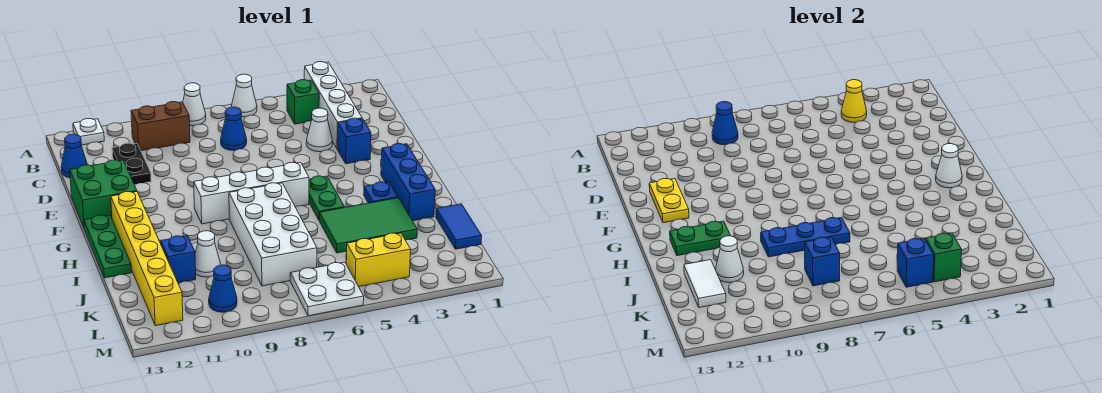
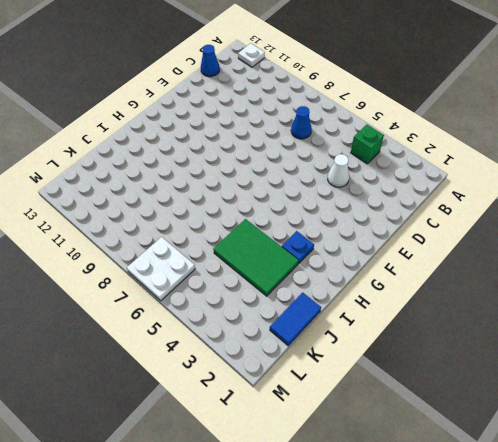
none -> white 1x4 brick [304,62,362,148]
none -> white 1x1 cone [232,74,257,117]
none -> white 1x1 cone [183,83,206,126]
none -> brown 1x2 brick [131,102,190,151]

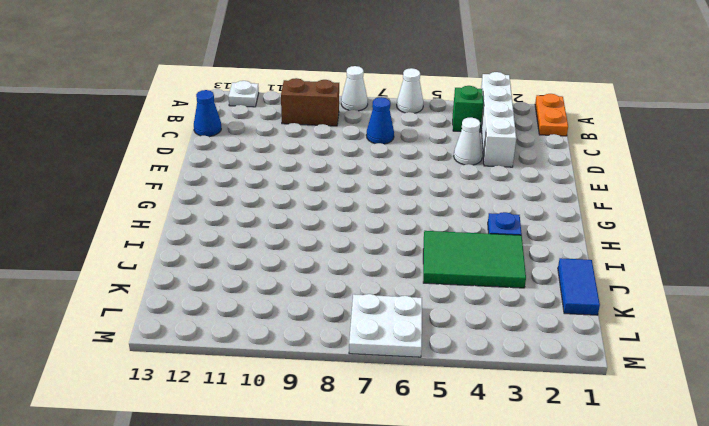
orange 1x2 plate [535,94,568,136] -> none
none -> black 1x2 plate [112,143,151,185]
none -> blue 1x1 brick [337,118,371,164]
none -> green 2x2 brick [70,160,137,226]
none -> blue 1x3 brick [381,144,435,221]

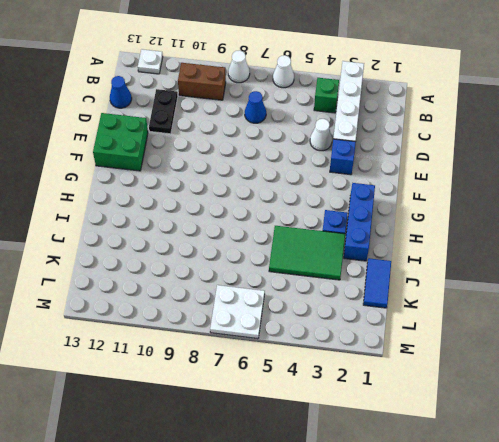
none -> green 1x2 plate [309,176,345,220]
none -> white 1x4 brick [194,163,309,224]
none -> yellow 1x6 brick [111,192,183,326]
none -> green 1x3 plate [84,215,132,278]

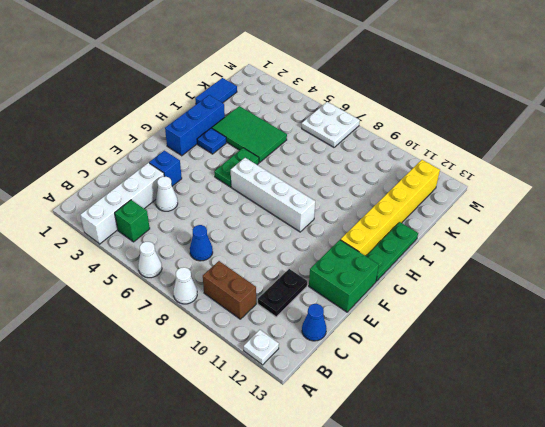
none -> white 2x4 brick [229,183,317,286]
none -> white 1x1 cone [195,231,221,277]
none -> blue 1x1 brick [161,236,196,283]
none -> yellow 1x2 brick [346,233,411,287]

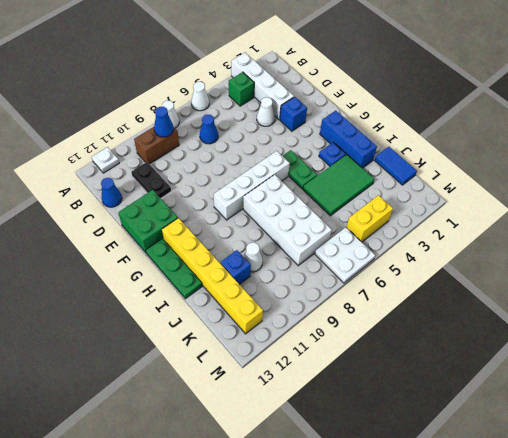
none -> blue 1x1 cone [209,265,237,312]
none -> yellow 1x1 cone [841,80,867,122]
none -> yellow 1x2 plate [649,179,689,223]
none -> white 1x1 cone [936,144,962,188]

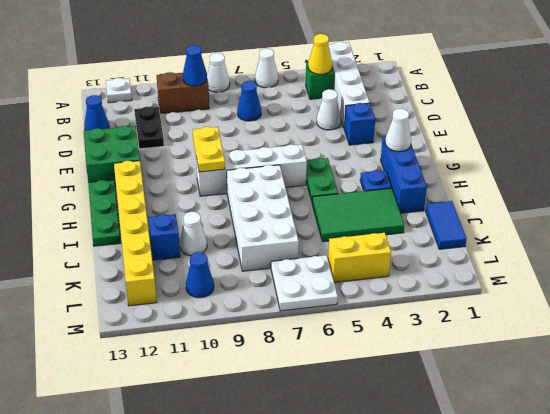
yellow 1x2 plate [193,127,225,172] -> yellow 1x2 plate moved to [649,179,689,223]
none -> green 1x2 plate [670,221,731,256]
none -> blue 1x3 plate [761,217,850,257]
none -> white 1x1 cone [716,236,744,282]
none -> white 1x2 tile [684,260,726,308]

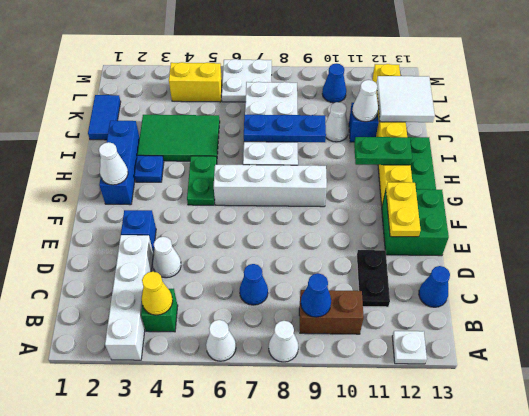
white 2x2 tile [376,76,435,122] -> white 1x2 tile [684,260,726,308]
none -> blue 1x1 brick [805,237,840,286]
none -> green 1x1 brick [926,233,962,282]
none -> blue 1x1 brick [897,238,934,287]

